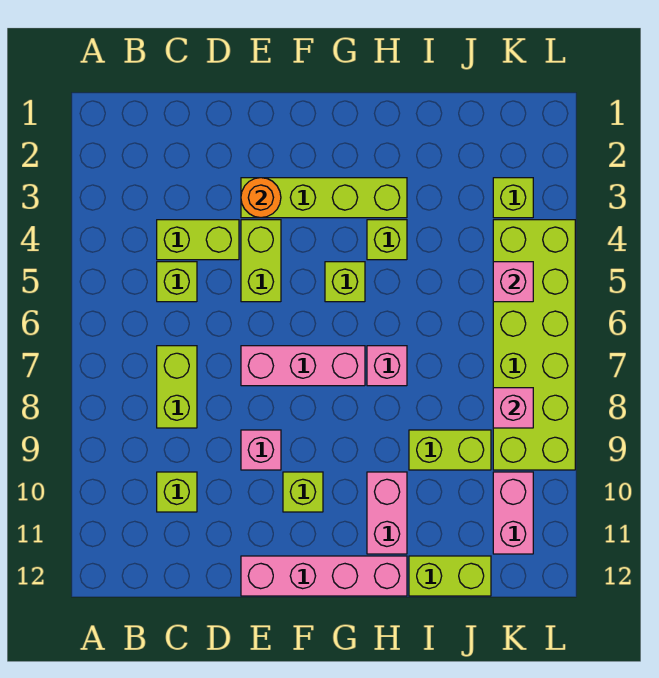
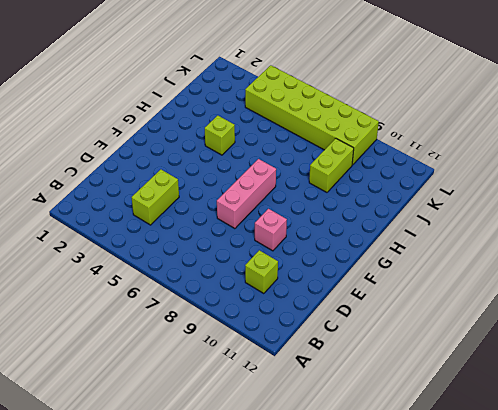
none -> lime 1x1 brick [157,262,197,302]
none -> lime 1x2 brick [157,346,197,428]
none -> lime 1x4 brick [241,178,407,218]

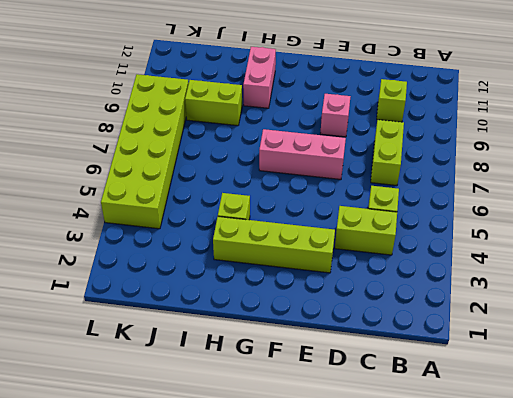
none -> lime 1x2 brick [241,220,281,302]
none -> pink 1x4 brick [241,556,407,596]
none -> lime 1x1 brick [283,472,323,512]

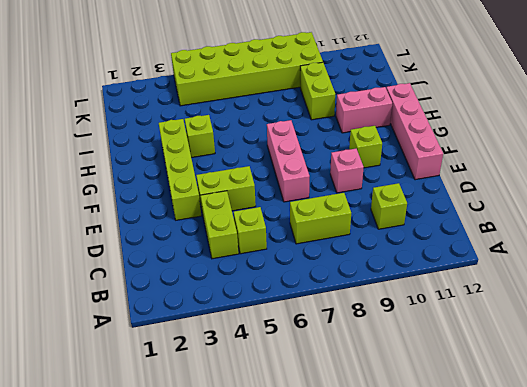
none -> lime 1x1 brick [325,262,365,302]
none -> pink 1x1 brick [367,346,407,386]
none -> lime 1x2 brick [409,556,491,596]

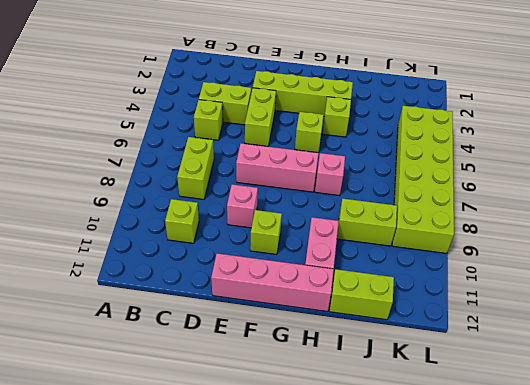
none -> lime 1x1 brick [493,178,533,218]
none -> pink 1x2 brick [493,472,533,554]
none -> orange 1x1 round brick [241,178,281,218]

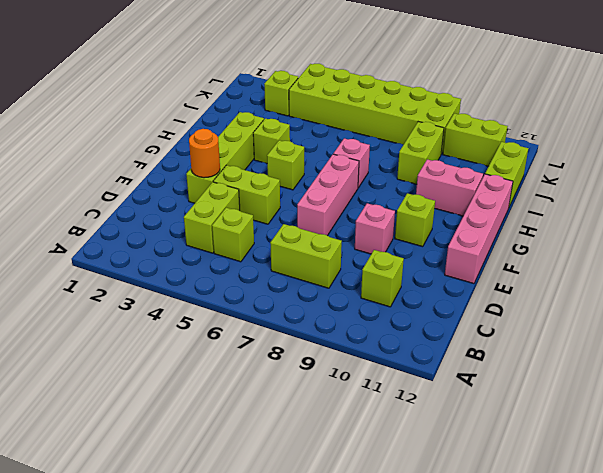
lime 1x2 brick [443,113,508,166] -> pink 1x2 brick [493,472,533,554]
none -> pink 1x1 brick [493,262,533,302]
none -> pink 1x1 brick [493,388,533,428]

